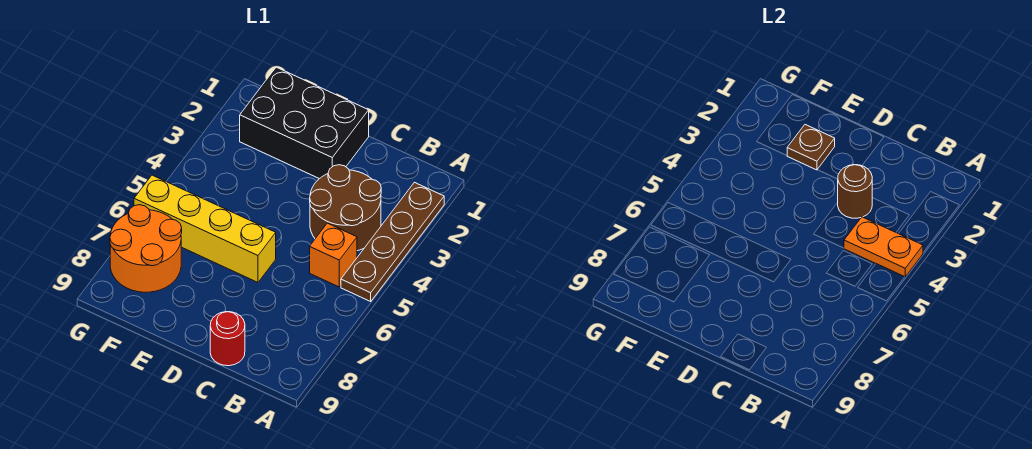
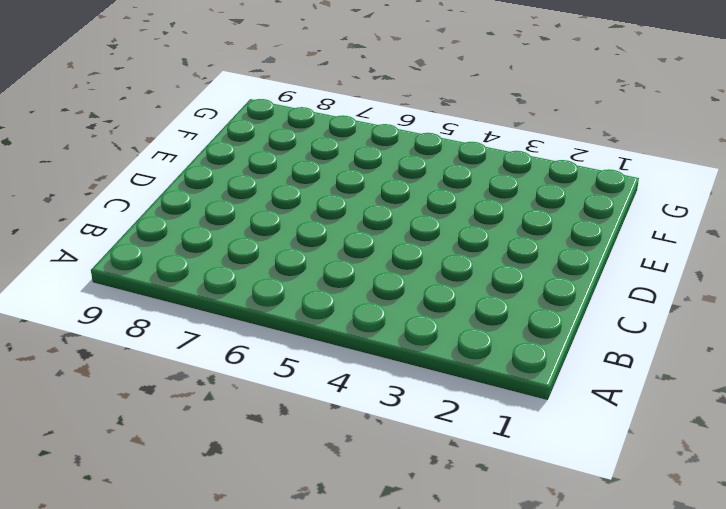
none -> brown 1x4 plate [341,182,444,301]
none -> brown 2x2 round brick [310,165,381,251]

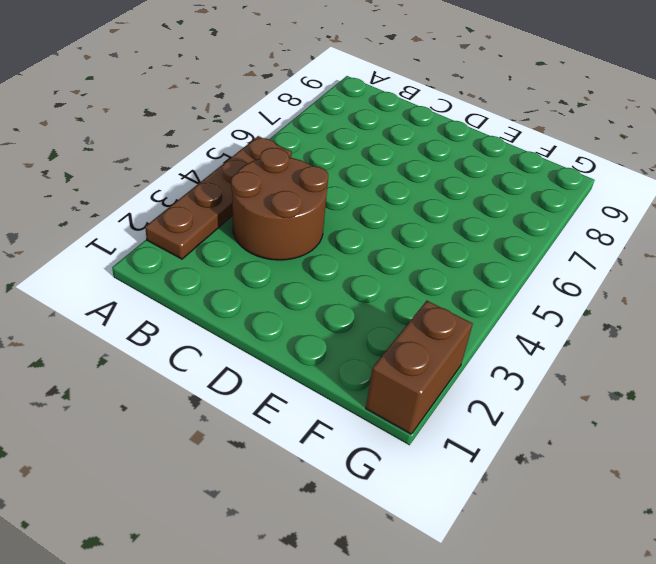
brown 1x2 brick [366,301,473,434] -> none
none -> orange 1x1 brick [310,223,357,287]
none -> red 1x1 round brick [210,312,245,366]

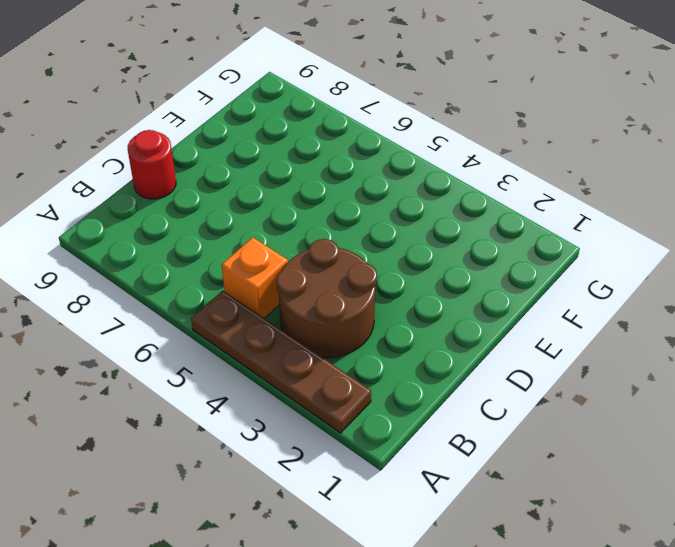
none -> black 2x3 brick [240,67,369,179]
none -> yellow 1x4 brick [134,175,276,282]

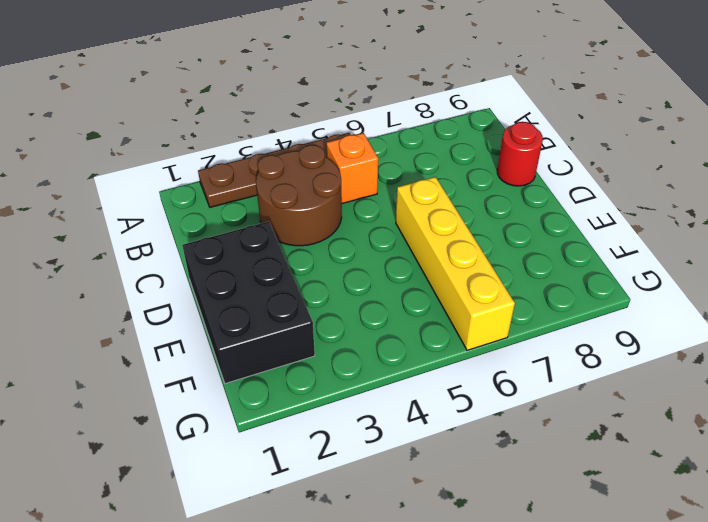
none -> orange 2x2 round brick [110,205,182,292]
none -> orange 1x2 plate [844,217,923,277]

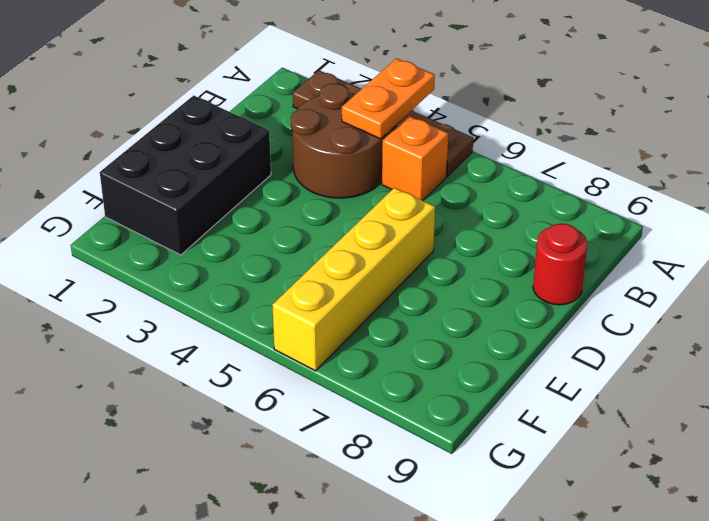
none -> orange 2x2 round brick [110,205,182,292]
none -> brown 1x1 round brick [838,165,872,218]

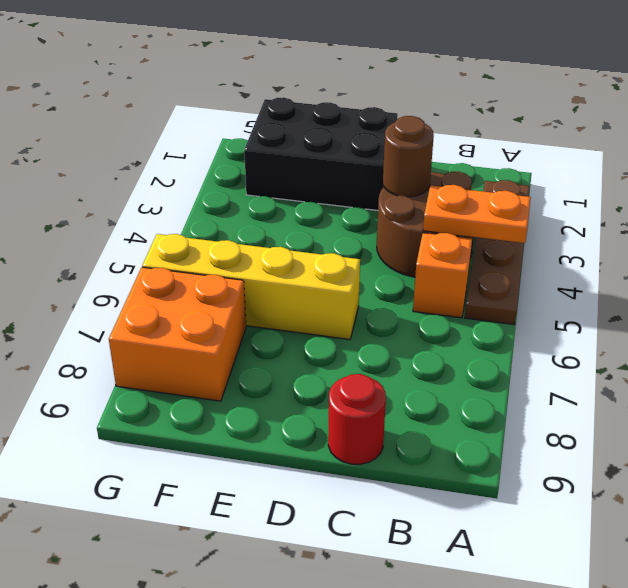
orange 2x2 brick [109,267,246,401] -> orange 2x2 round brick [110,205,182,292]
none -> brown 1x1 plate [787,125,835,170]

